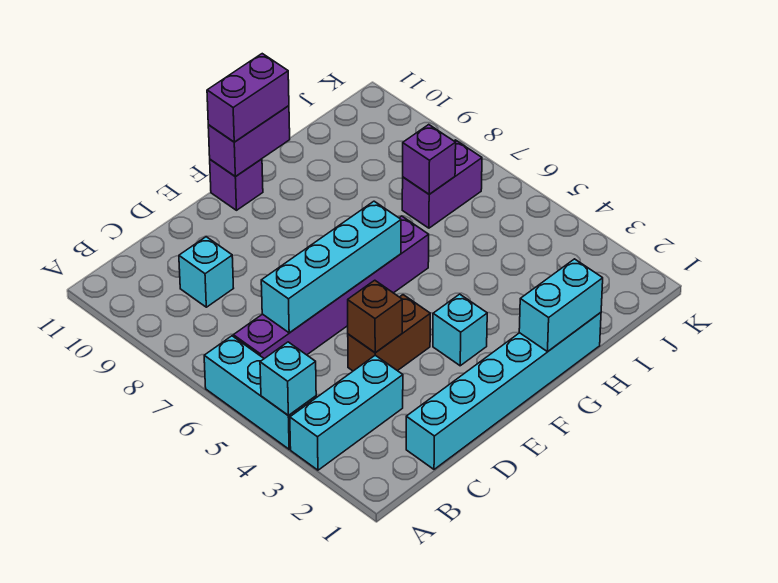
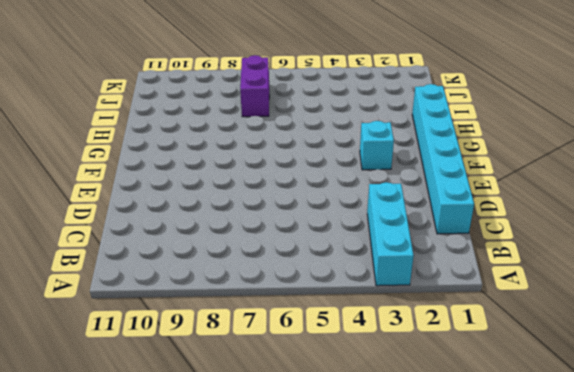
none -> cyan 1x3 brick [204,336,316,449]
none -> purple 1x6 brick [233,216,429,359]
none -> cyan 1x1 brick [179,237,234,307]

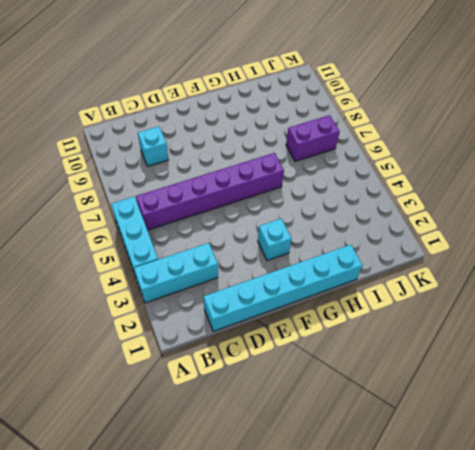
none -> brown 1x2 brick [348,295,430,371]
none -> purple 1x1 brick [210,159,263,210]
none -> cyan 1x1 brick [260,342,316,416]

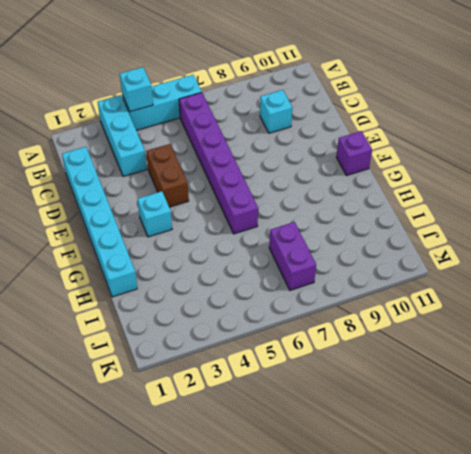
none -> cyan 1x4 brick [261,201,401,333]
none -> brown 1x1 brick [348,280,402,353]
none -> purple 1x2 brick [208,106,290,177]

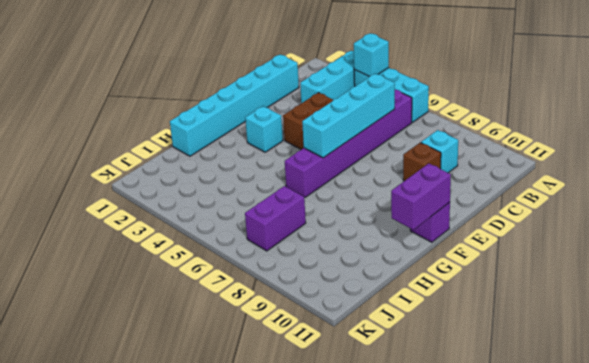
brown 1x1 brick [403,143,441,181] -> brown 1x1 brick moved to [348,280,402,353]
none -> cyan 1x2 brick [519,259,603,352]
none -> purple 1x1 brick [403,125,456,194]
none -> purple 1x2 brick [207,54,289,142]

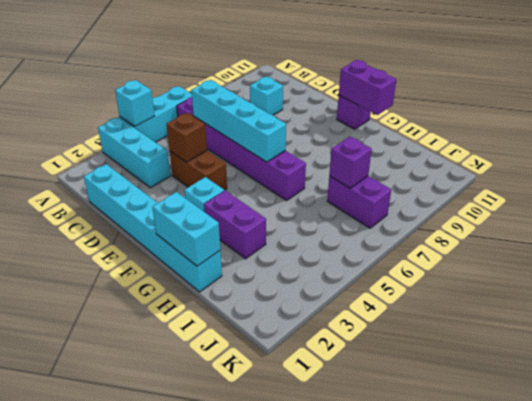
purple 1x2 brick [204,191,266,259] -> purple 1x2 brick moved to [207,54,289,142]

